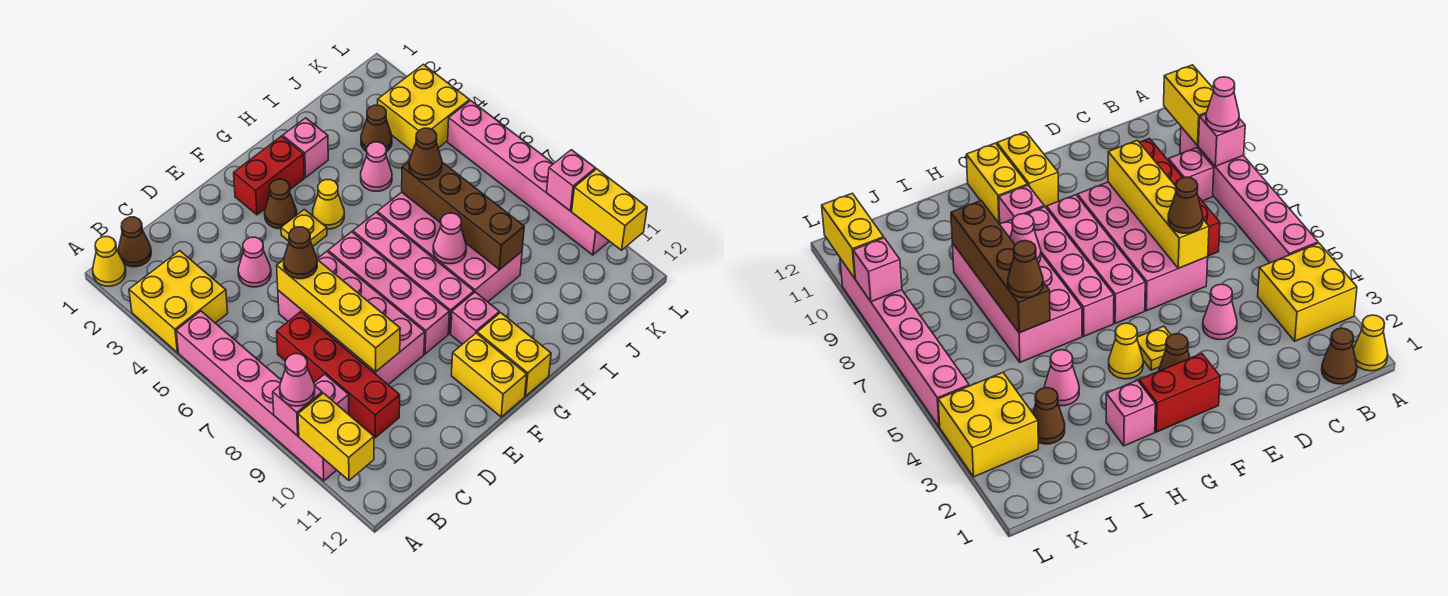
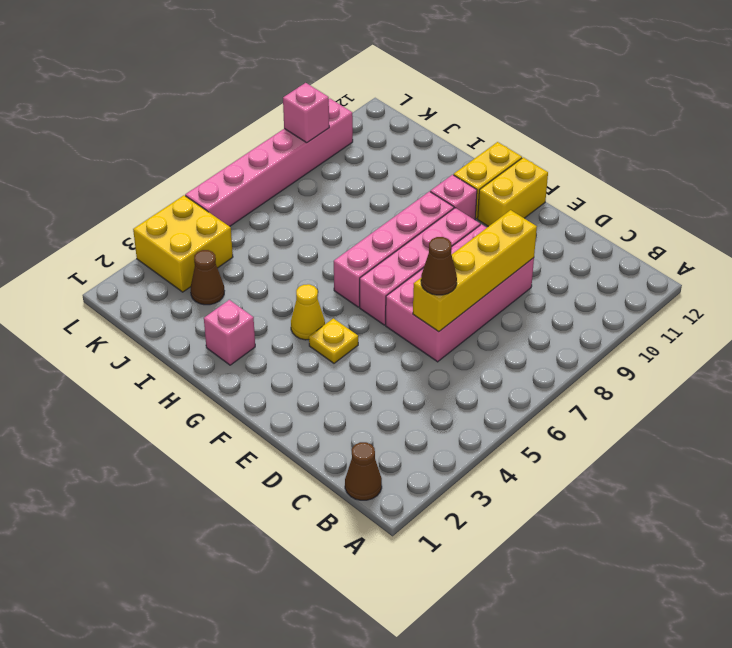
none -> yellow 1x1 cone [93,237,126,286]
none -> yellow 2x2 brick [129,251,228,353]
none -> pink 1x6 brick [176,311,337,481]
none -> pink 1x1 brick [314,374,349,414]

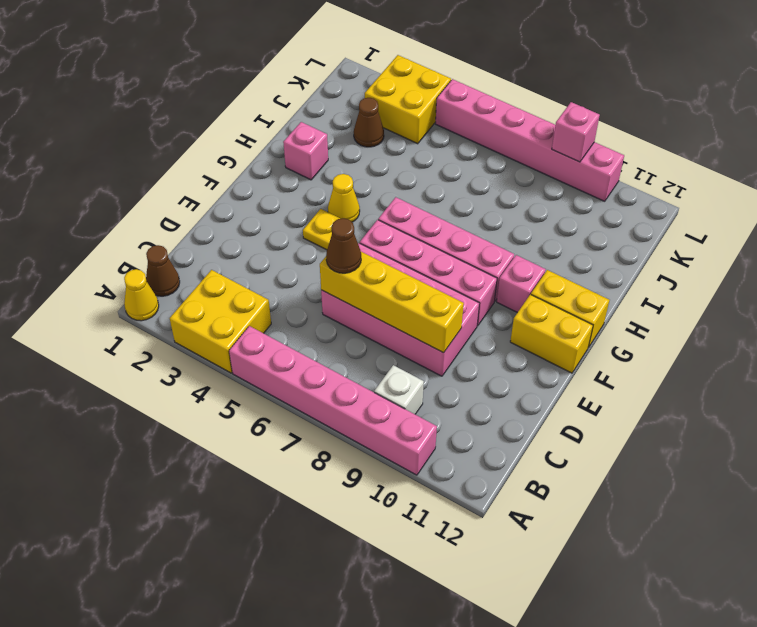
white 1x1 brick [374,365,424,414] -> pink 1x1 brick [314,374,349,414]
none -> red 1x4 brick [277,312,400,438]
none -> pink 1x1 cone [238,237,271,287]
none -> red 1x2 brick [234,136,304,215]
none -> brown 1x1 cone [265,179,297,229]

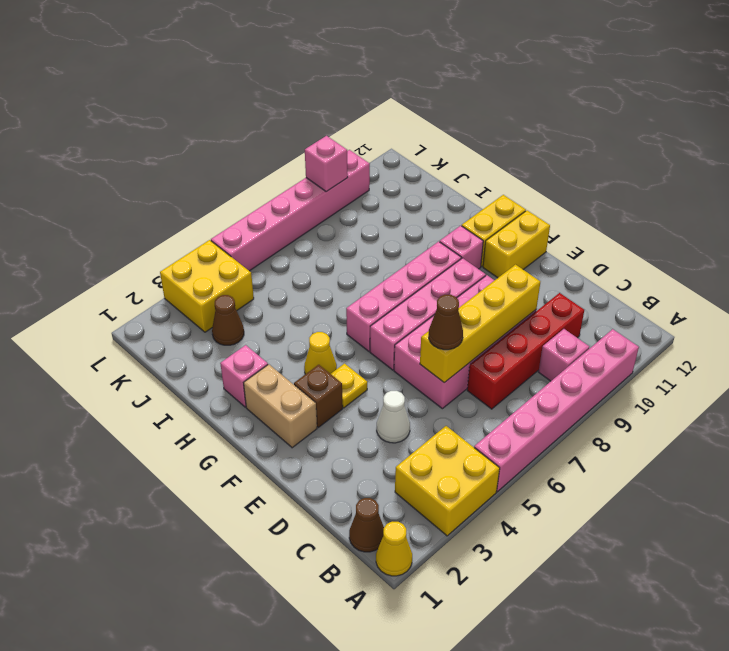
white 1x1 cone [377,391,410,443] -> pink 1x1 cone [238,237,271,287]
tan 1x2 brick [244,364,317,448] -> red 1x2 brick [234,136,304,215]
brown 1x1 brick [294,365,343,427] -> brown 1x1 cone [265,179,297,229]
none -> pink 2x4 brick [377,192,522,302]
none -> pink 1x1 cone [361,142,392,191]
none -> pink 1x1 brick [273,386,322,436]
none -> yellow 1x2 brick [298,393,374,480]

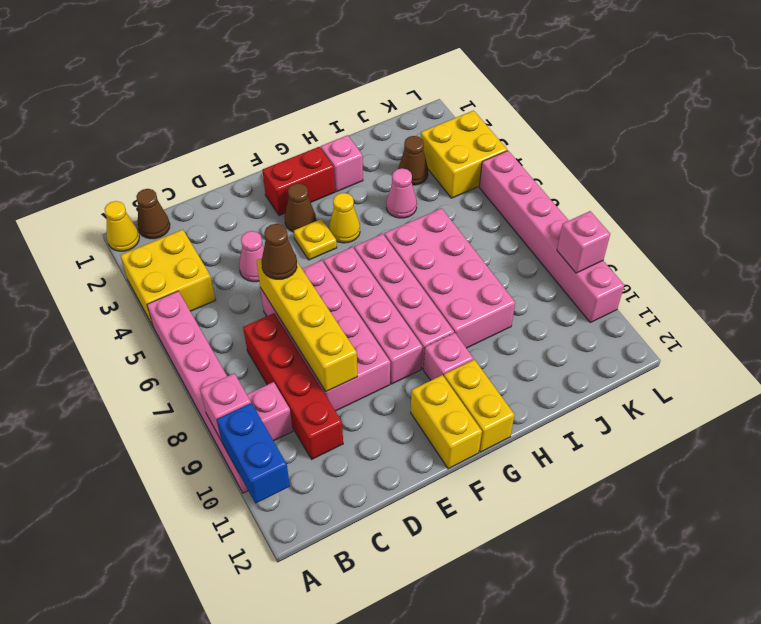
blue 1x2 brick [217,403,290,503] -> yellow 1x2 brick [298,393,374,480]
none -> pink 1x1 cone [433,213,466,264]
none -> brown 1x4 brick [402,162,524,270]
none -> yellow 1x2 brick [572,169,647,250]
none -> pink 1x1 cone [280,354,315,406]

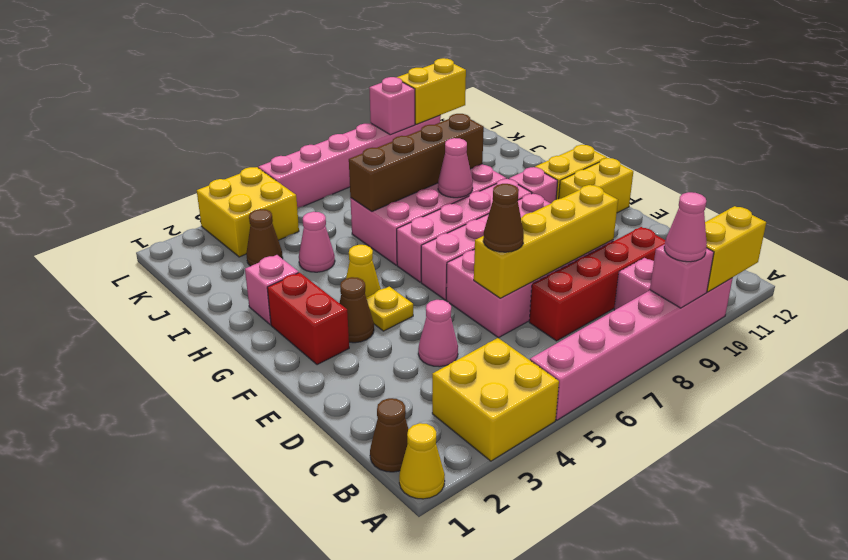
none -> brown 1x1 cone [409,128,442,180]

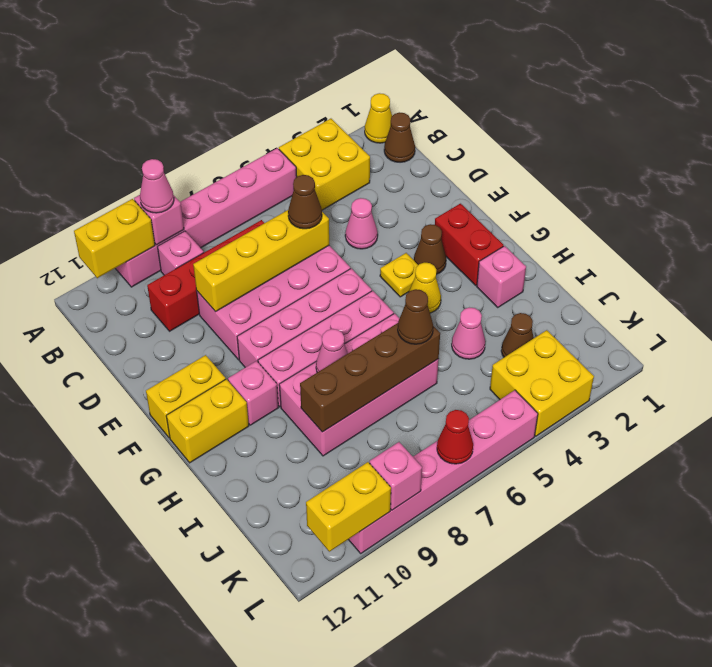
red 1x1 cone [437,410,473,464] -> none

